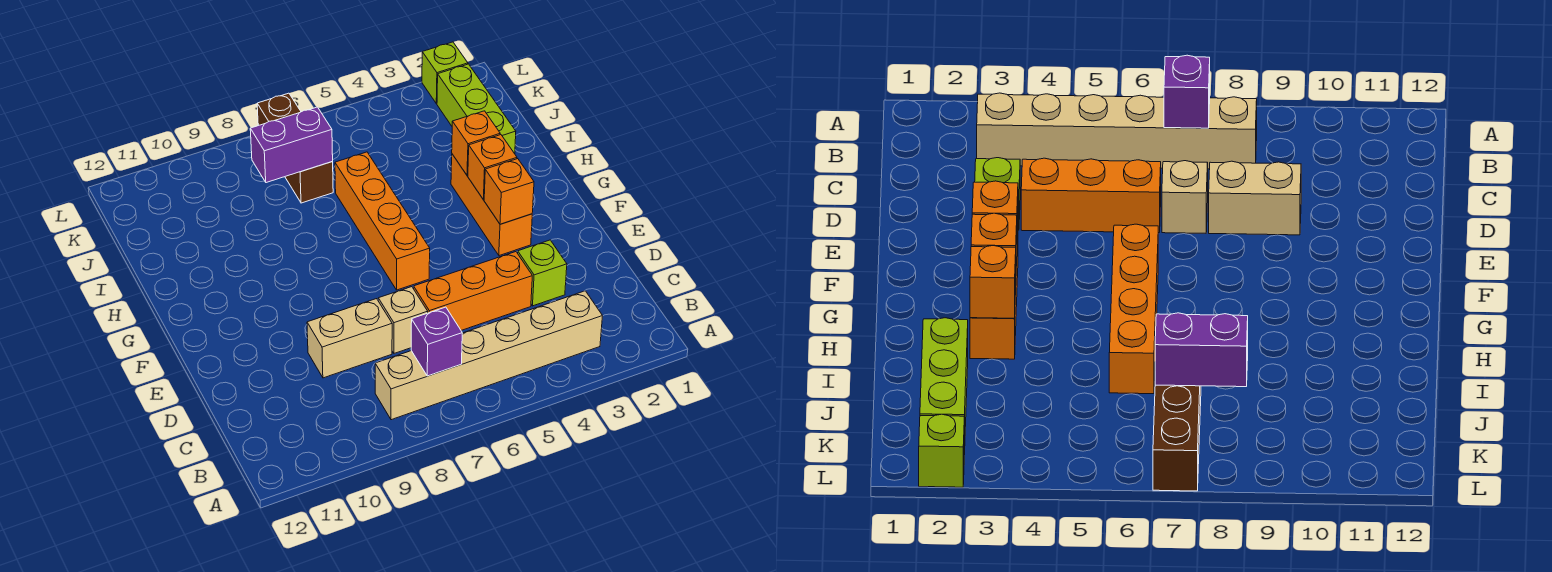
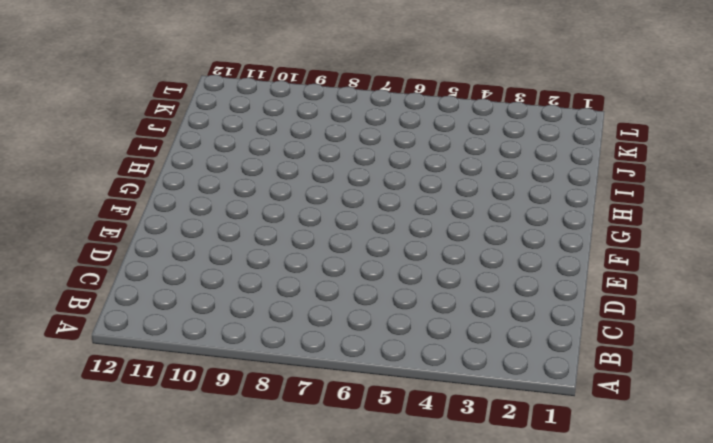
none -> tan 1x6 brick [375,291,602,420]
none -> lime 1x1 brick [518,240,567,306]
none -> orange 1x3 brick [414,252,532,330]

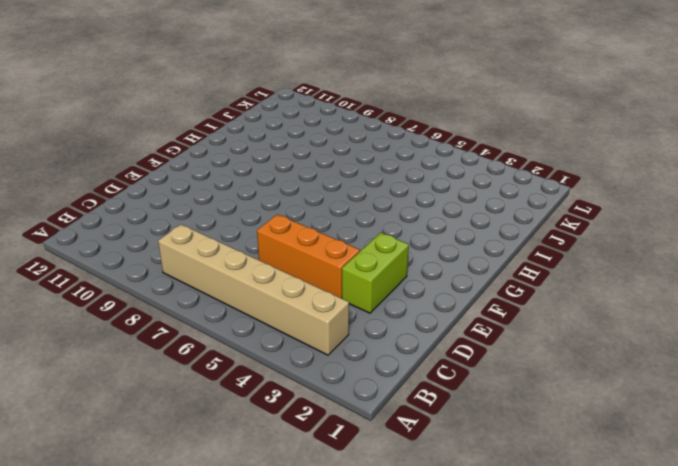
lime 1x2 brick [342,233,409,313] -> lime 1x1 brick [518,240,567,306]
none -> tan 1x1 brick [378,287,428,353]
none -> tan 1x2 brick [307,299,392,378]
none -> orange 1x3 brick [451,154,532,256]

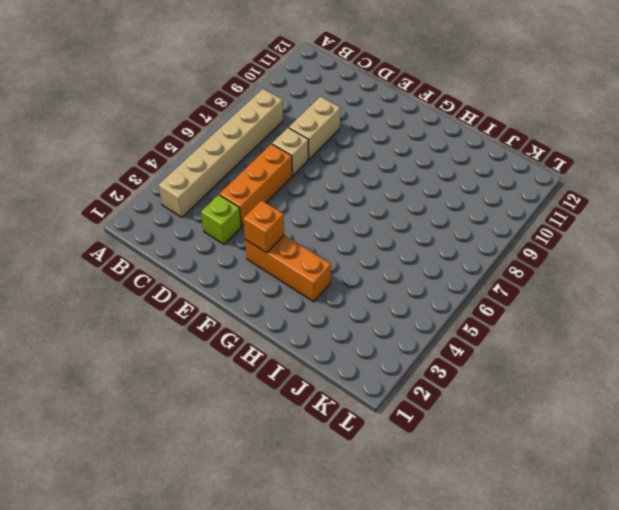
none -> orange 1x4 brick [335,152,430,290]
none -> lime 1x3 brick [437,64,516,154]
none -> brown 1x3 brick [257,93,333,203]

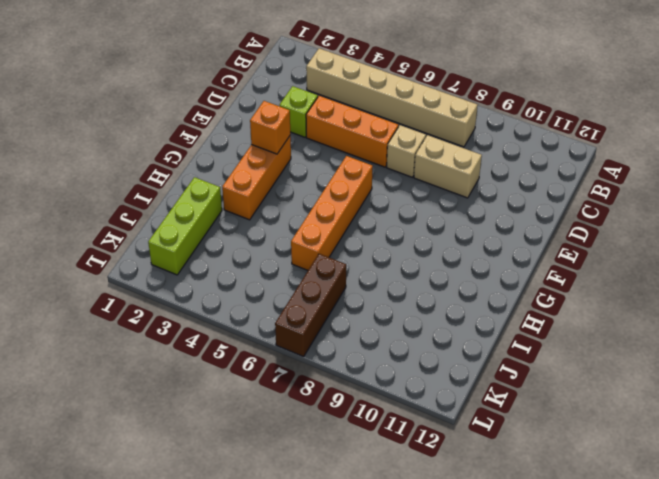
none -> lime 1x1 brick [422,42,468,104]
none -> purple 1x1 brick [411,307,462,376]
none -> orange 1x1 brick [468,135,517,200]

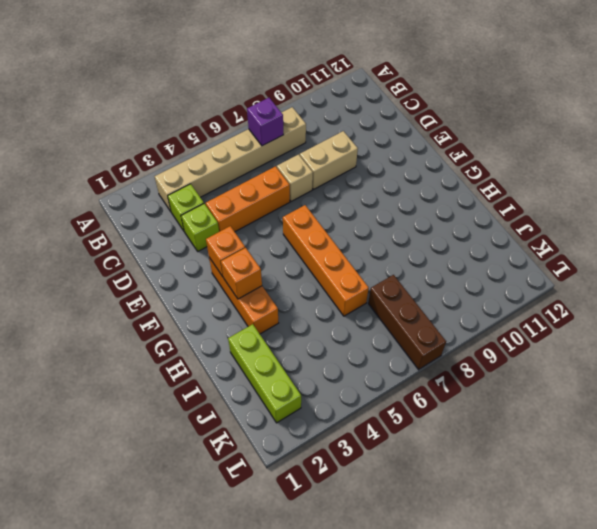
lime 1x1 brick [168,184,204,231] -> lime 1x1 brick moved to [422,42,468,104]
none -> orange 1x1 brick [452,111,500,176]
none -> purple 1x2 brick [250,107,333,183]

